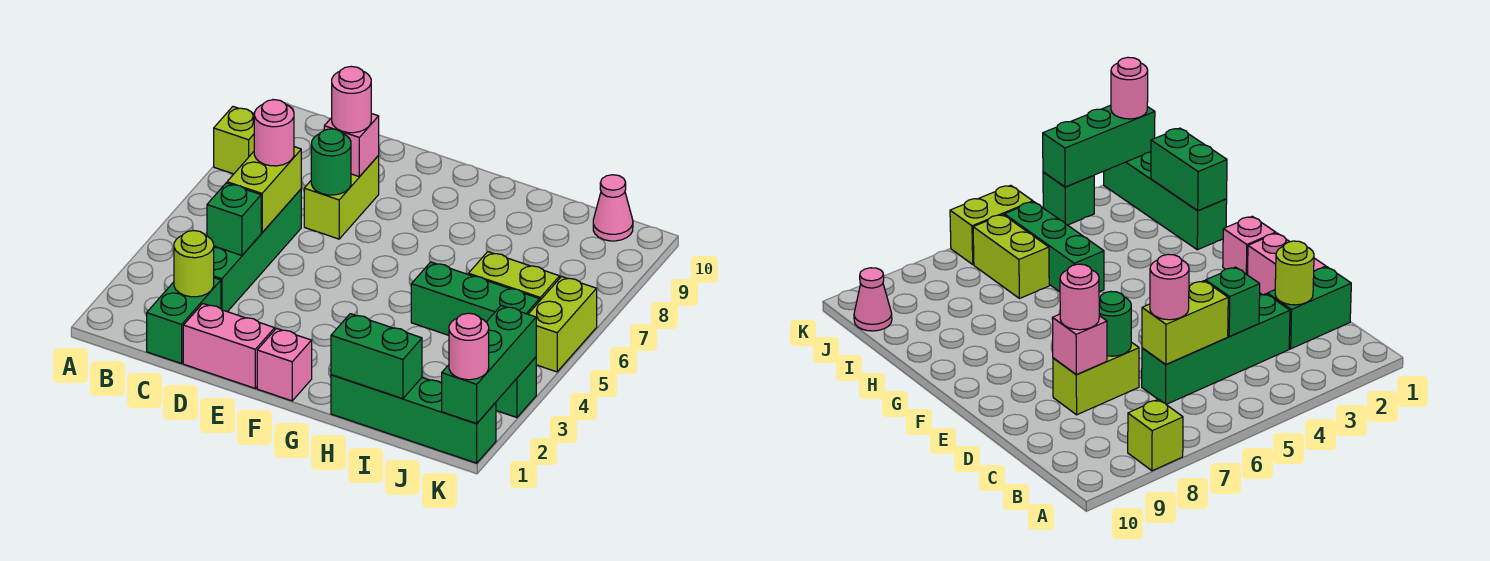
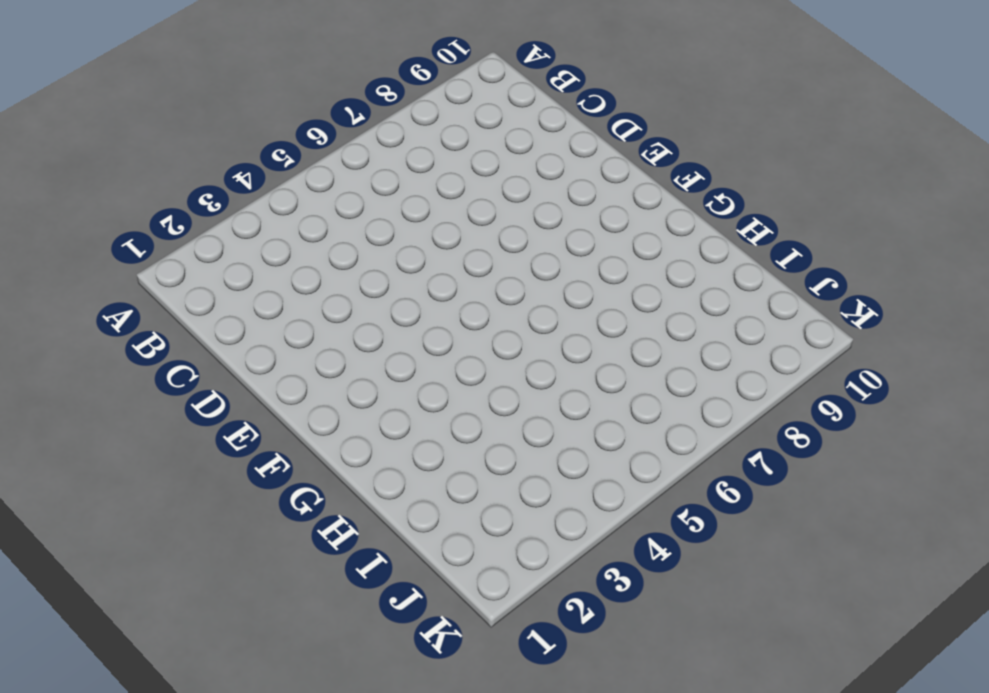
none -> lime 1x1 brick [214,107,255,174]
none -> green 1x2 brick [147,278,221,364]
none -> green 1x4 brick [214,189,301,312]

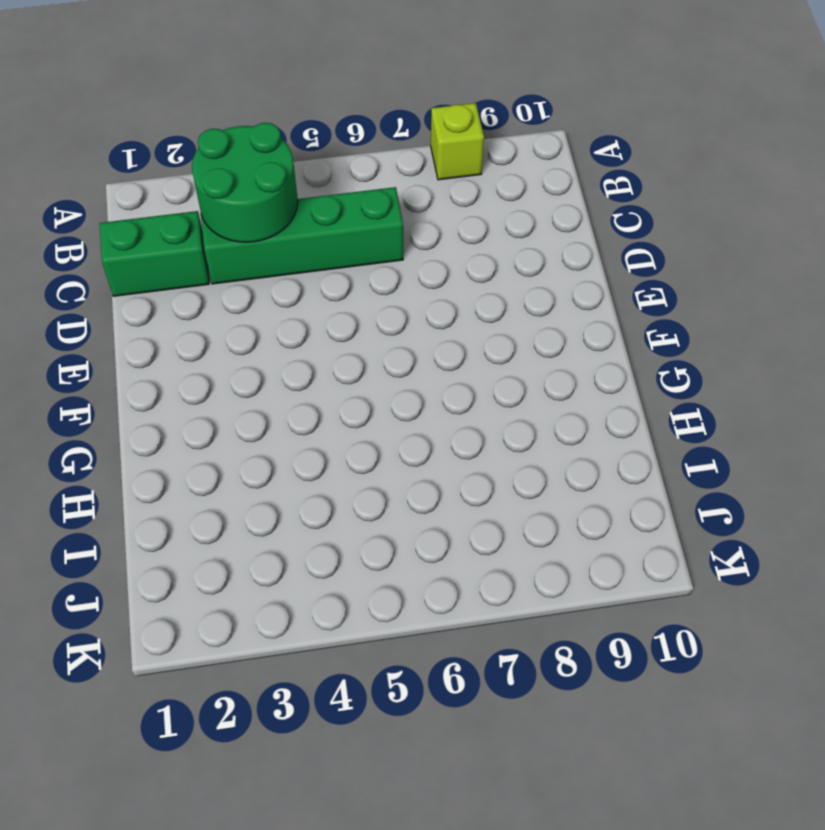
green 2x2 round brick [192,123,298,242] -> green 1x1 brick [207,183,261,255]
none -> pink 1x2 brick [183,304,275,388]
none -> lime 1x2 brick [304,156,379,239]
none -> pink 1x1 brick [257,328,312,401]

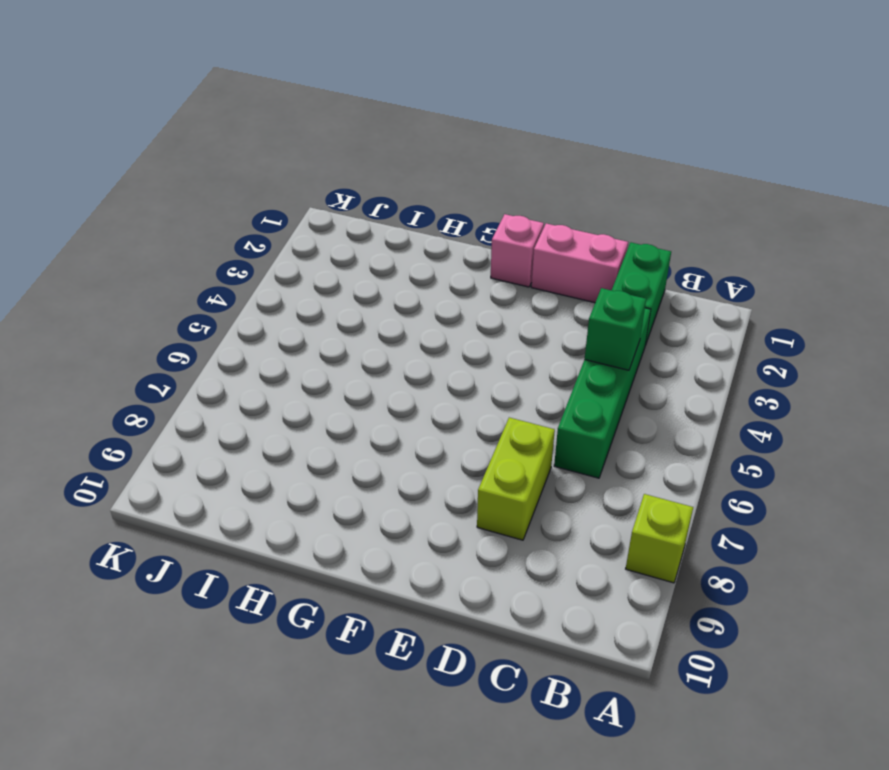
none -> green 1x4 brick [331,375,496,463]
none -> green 1x3 brick [411,262,540,335]
none -> lime 1x2 brick [469,252,560,300]

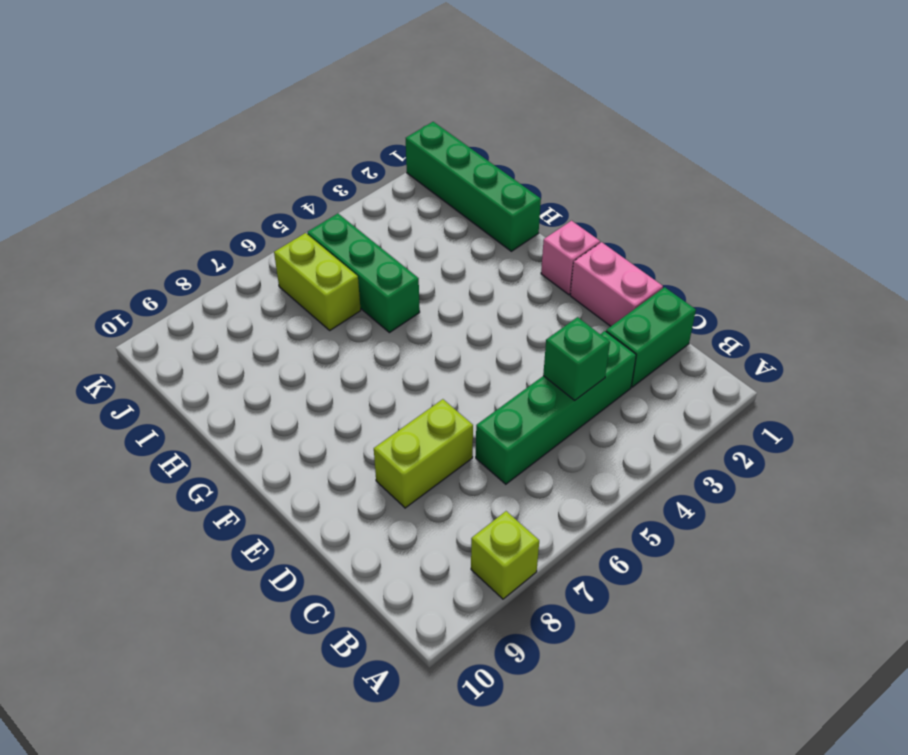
none -> pink 1x1 cone [593,175,633,241]
none -> green 1x1 brick [496,357,536,418]
none -> lime 1x2 brick [528,277,597,372]

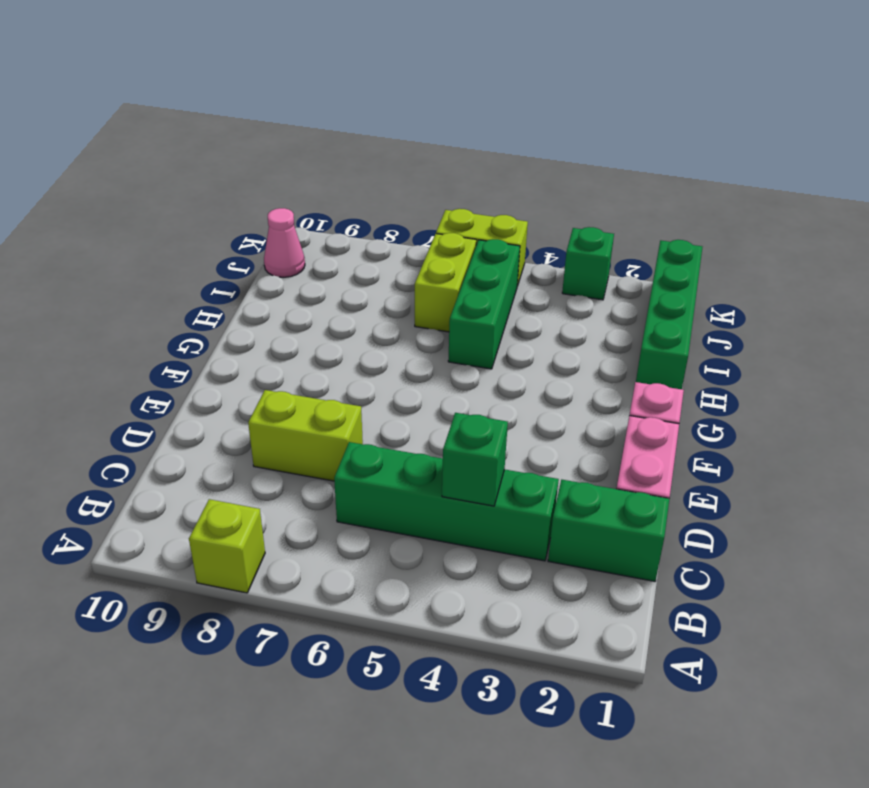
none -> lime 1x1 round brick [174,231,214,297]
none -> lime 1x2 brick [227,147,301,233]
none -> green 1x1 round brick [311,129,351,195]

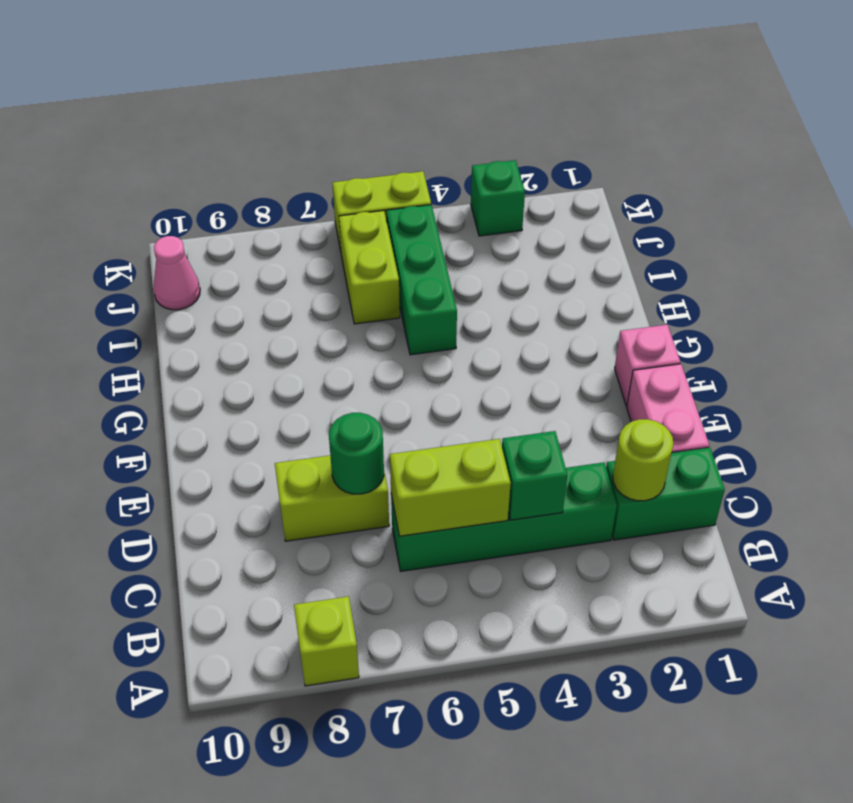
none -> green 1x4 brick [331,375,496,463]
none -> pink 1x1 brick [324,113,379,177]
none -> green 1x2 brick [331,314,422,399]

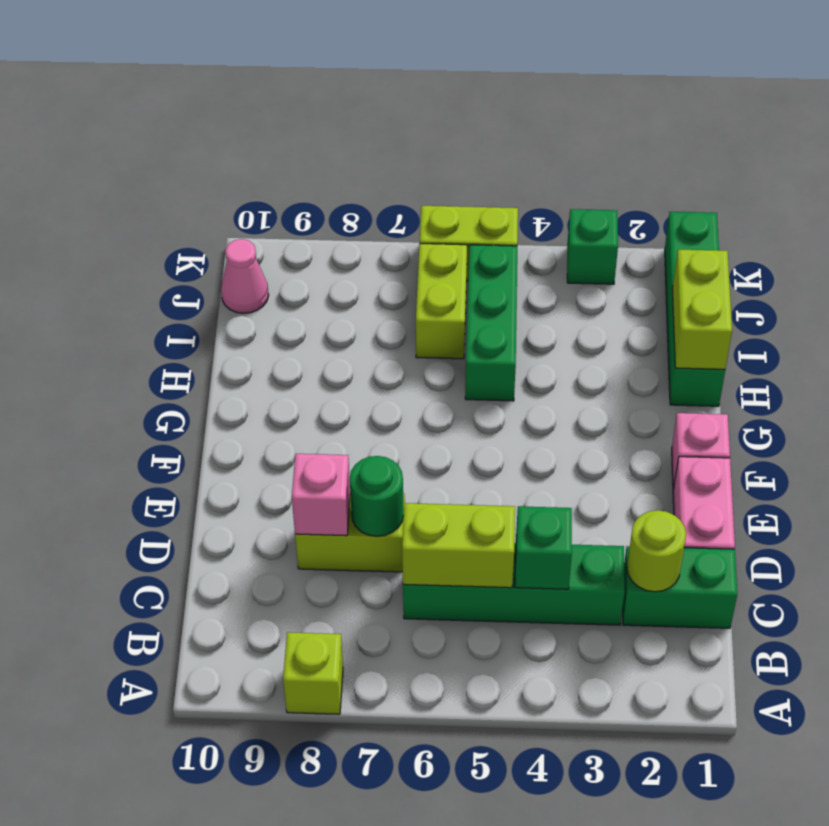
lime 1x2 brick [672,250,732,369] -> green 1x2 brick [331,314,422,399]
none -> green 1x3 brick [442,305,536,424]
none -> pink 1x1 round brick [254,100,294,166]
none -> pink 1x1 round brick [332,66,371,133]

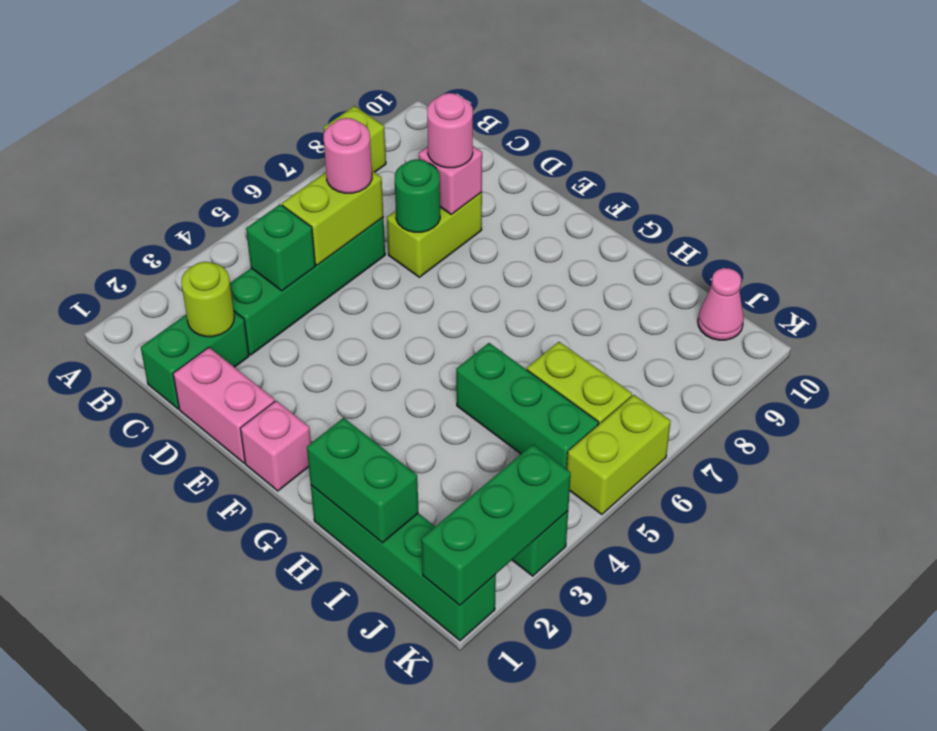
none -> pink 1x1 round brick [449,313,489,380]

